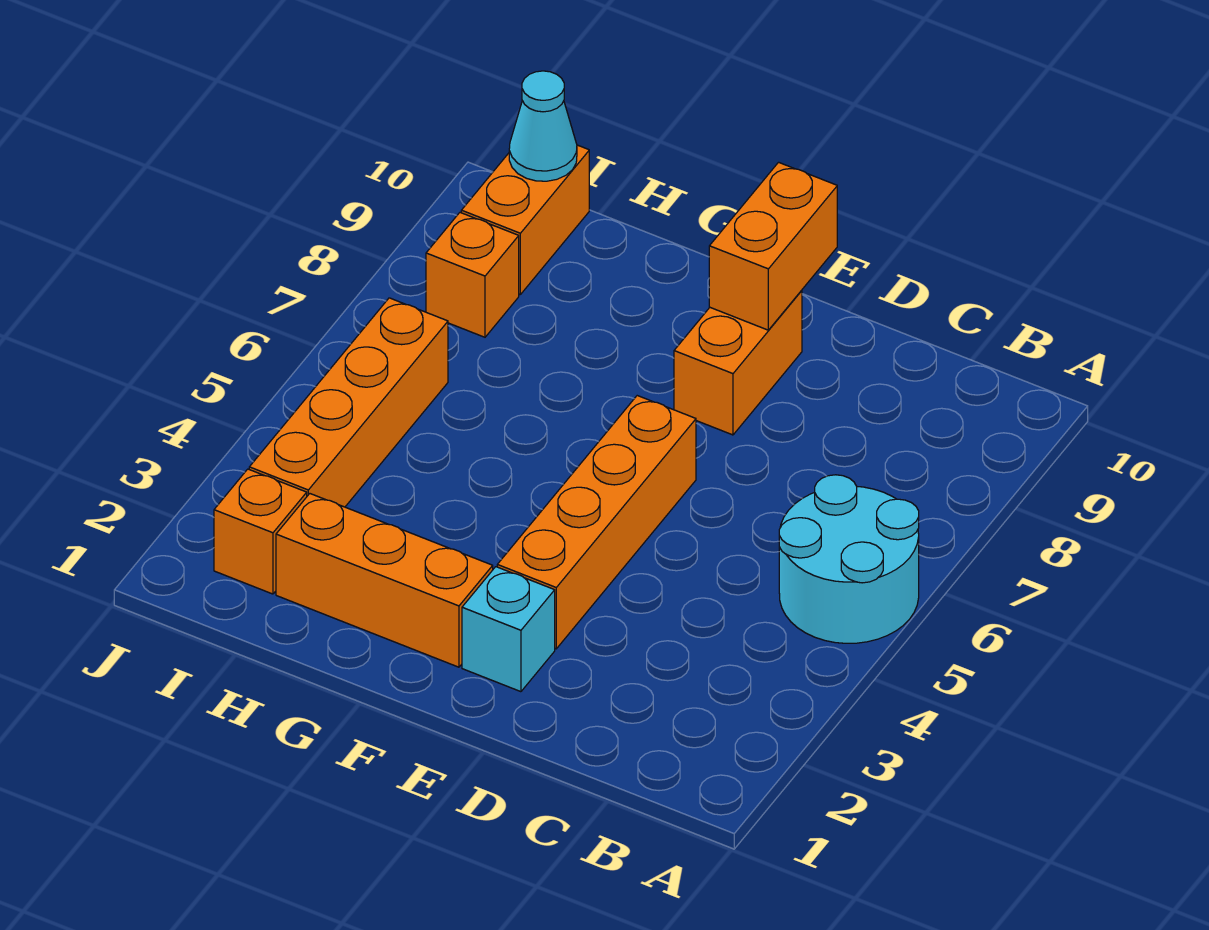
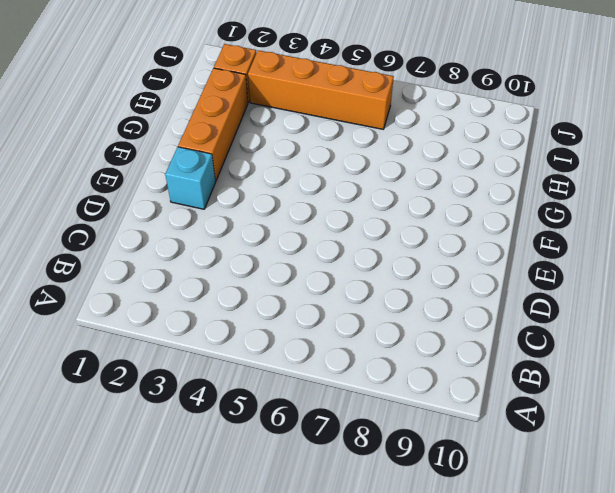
none -> cyan 2x2 round brick [779,475,919,643]
none -> orange 1x4 brick [497,396,696,649]

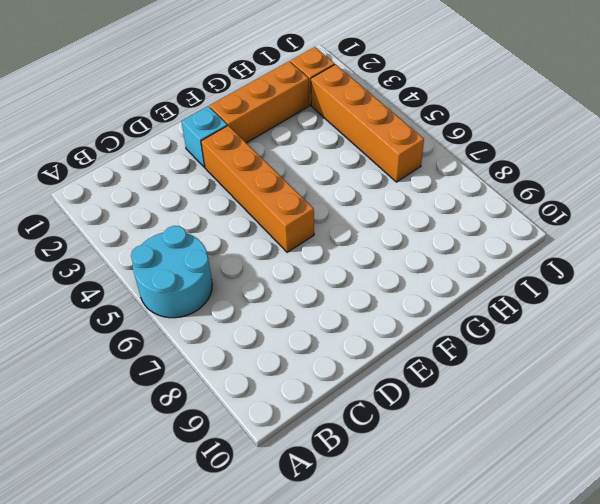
none -> orange 1x2 brick [674,290,802,435]
none -> orange 1x1 brick [426,213,519,337]

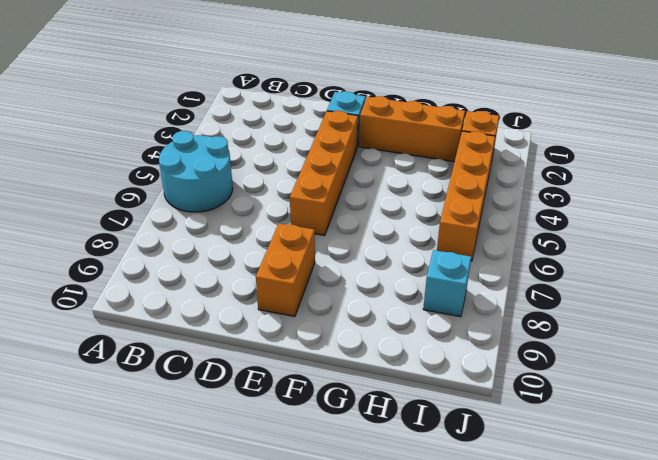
cyan 1x1 brick [423,250,471,317] -> orange 1x1 brick [426,213,519,337]
none -> orange 1x2 brick [461,145,589,294]
none -> orange 1x2 brick [709,162,837,330]

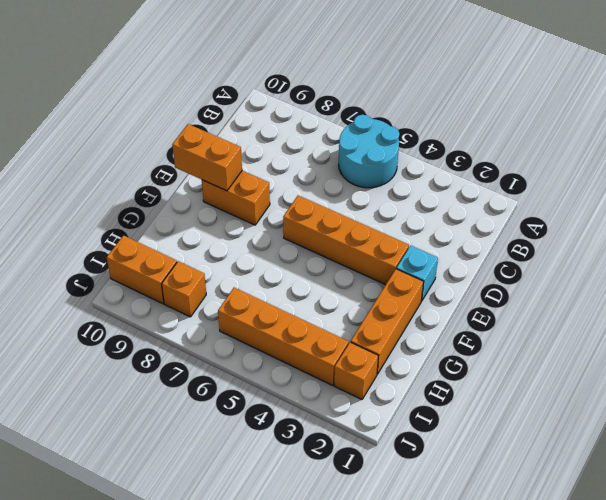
none -> cyan 1x1 cone [509,71,577,181]

